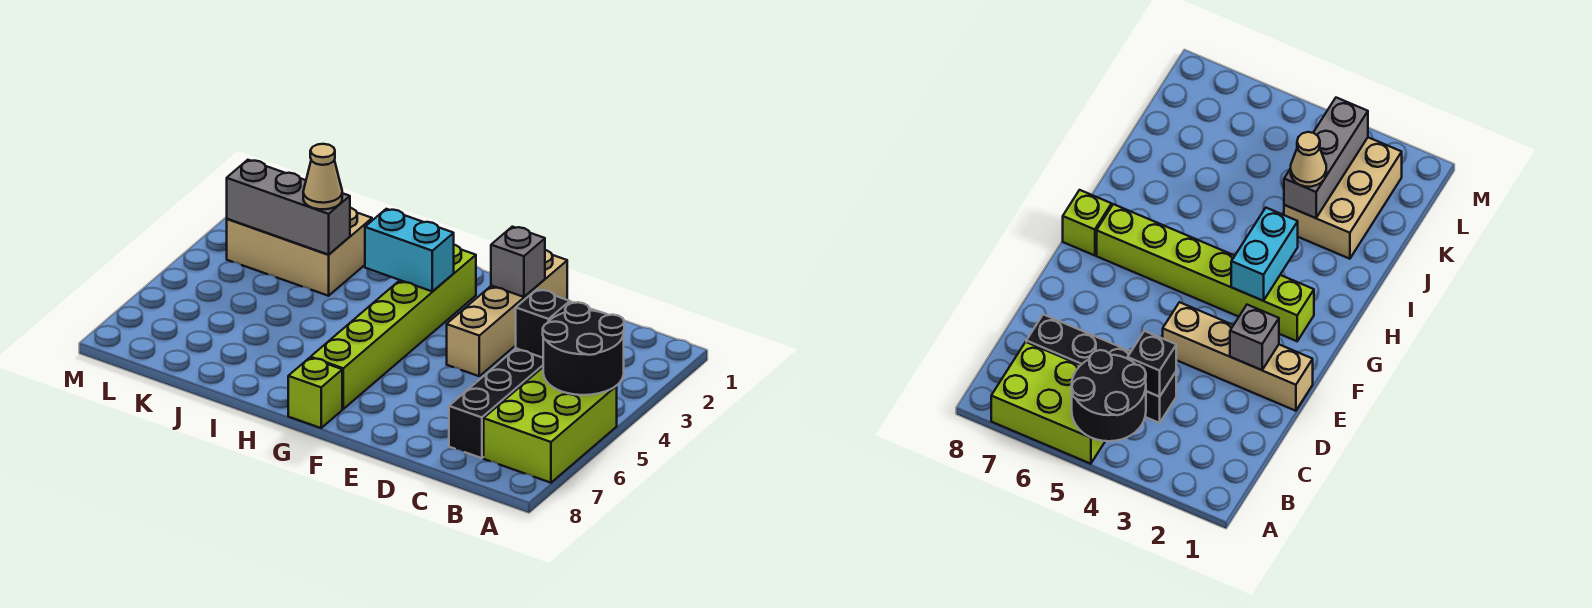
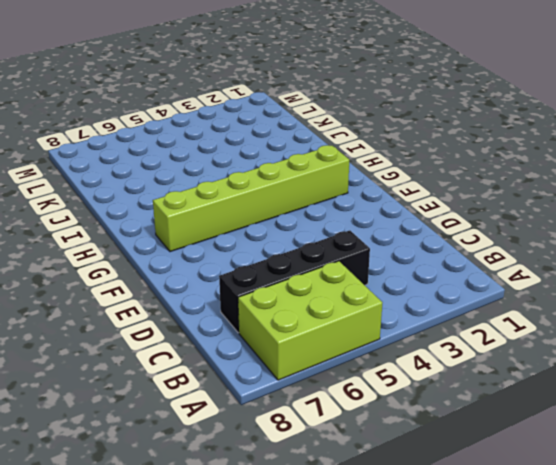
none -> tan 1x4 brick [447,250,567,376]
none -> lime 1x1 brick [288,358,342,428]
none -> tan 2x3 brick [227,208,372,296]

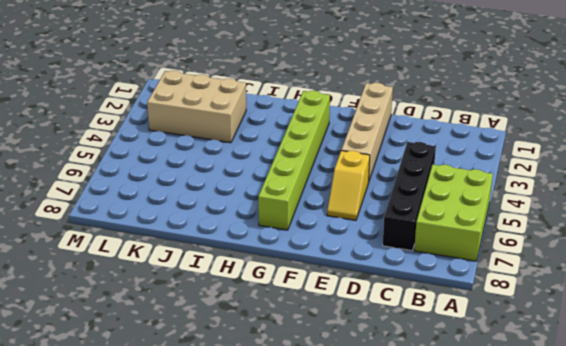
yellow 1x2 slope [327,151,370,220] -> none
none -> lime 1x1 brick [288,358,342,428]
none -> black 2x2 round brick [543,302,624,395]
none -> black 1x1 brick [516,289,570,358]

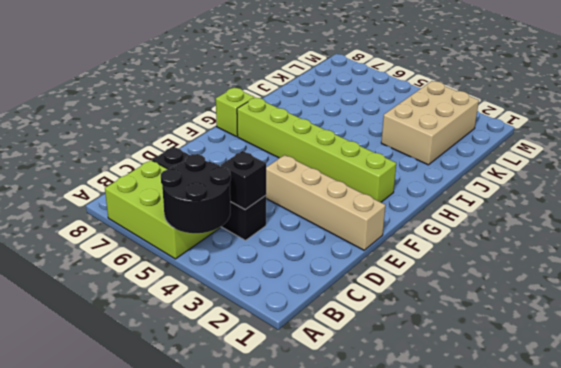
none -> grey 1x1 brick [491,227,545,297]
none -> cyan 1x2 brick [365,209,454,292]
none -> grey 1x3 brick [227,160,350,255]

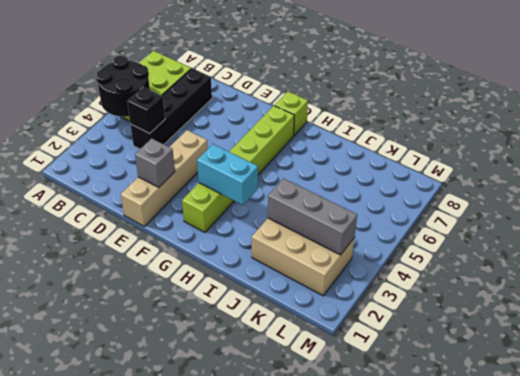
none -> tan 1x1 cone [303,144,342,209]

